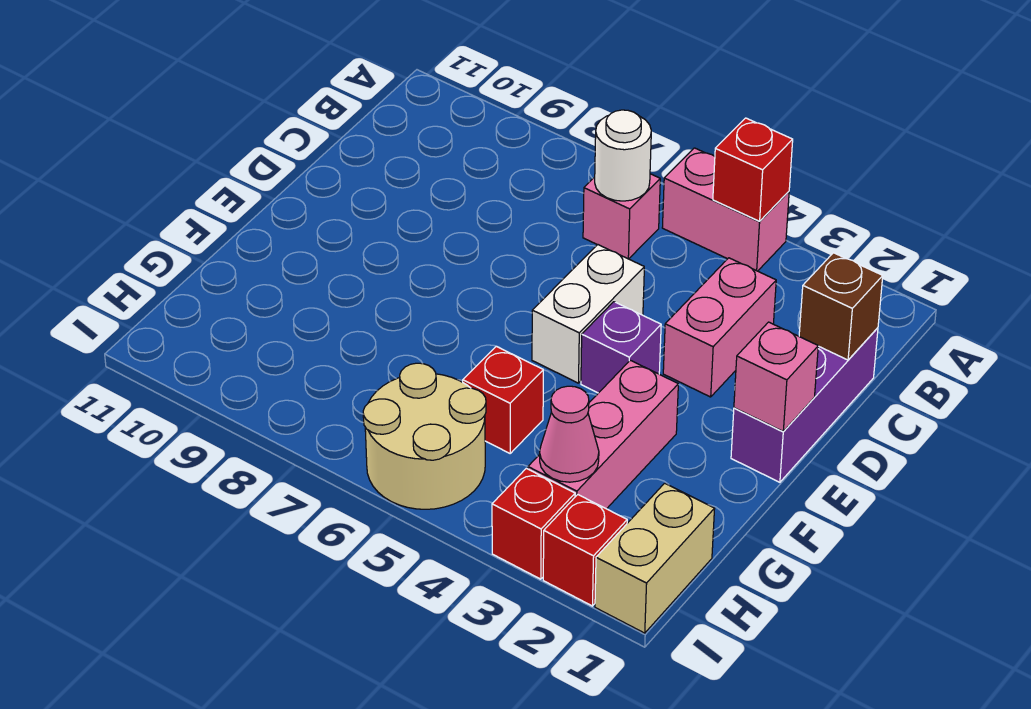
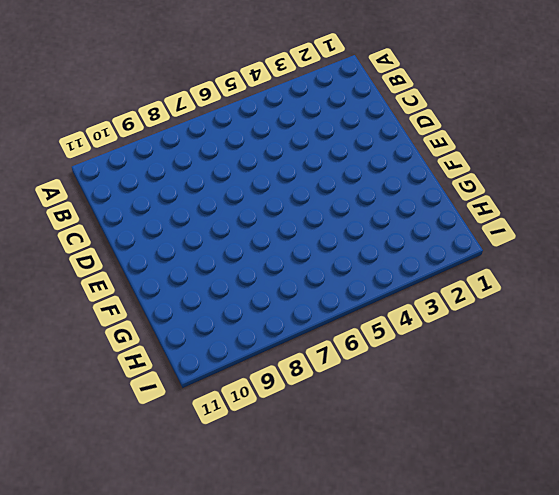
none -> pink 1x2 brick [662,148,789,271]
none -> pink 1x1 brick [583,174,660,259]
none -> purple 1x3 brick [731,328,878,482]

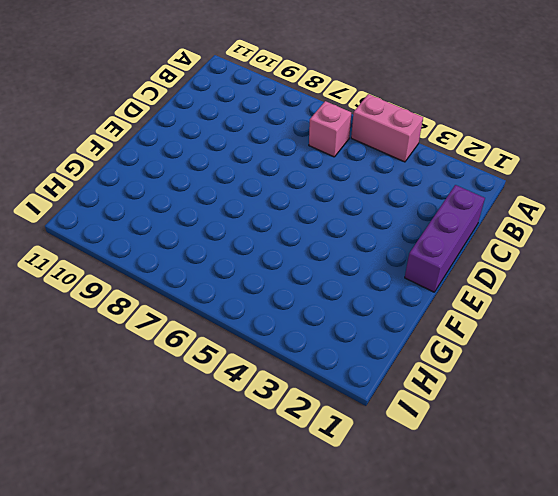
none -> pink 1x2 brick [663,258,776,397]
none -> white 1x2 brick [532,245,644,383]
none -> purple 1x1 brick [581,302,661,393]

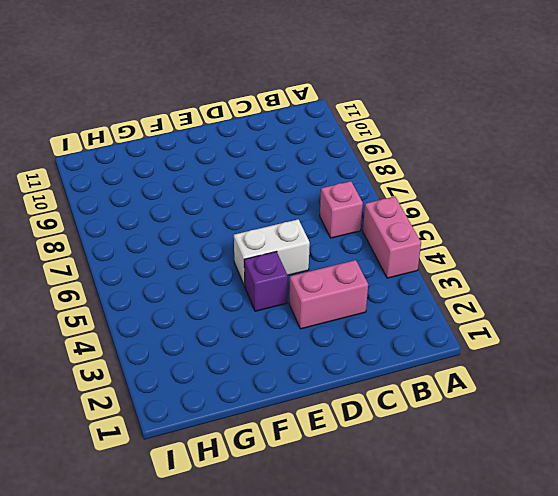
none -> purple 1x3 brick [731,328,878,482]
none -> pink 1x3 brick [528,360,678,509]
none -> red 1x1 brick [463,346,543,453]

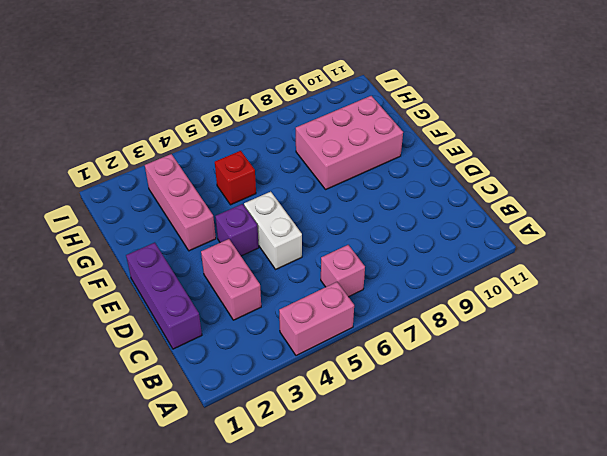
pink 2x3 brick [296,96,403,189] -> none
none -> tan 1x2 brick [595,483,715,633]
none -> tan 2x2 round brick [363,363,486,509]
none -> red 1x1 brick [543,495,627,606]

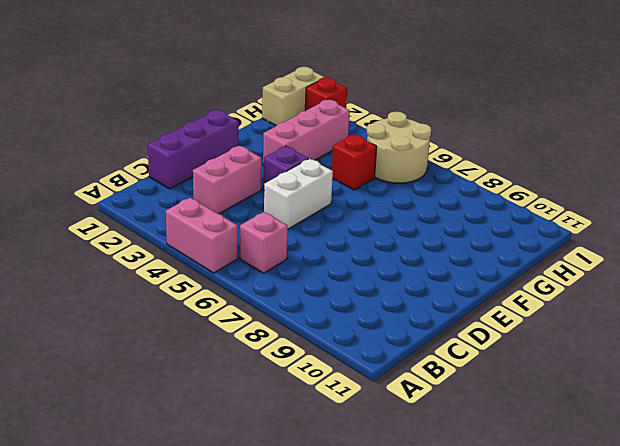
none -> red 1x1 brick [492,468,575,579]
none -> red 1x1 brick [713,118,793,221]
none -> white 1x1 round brick [595,110,651,201]

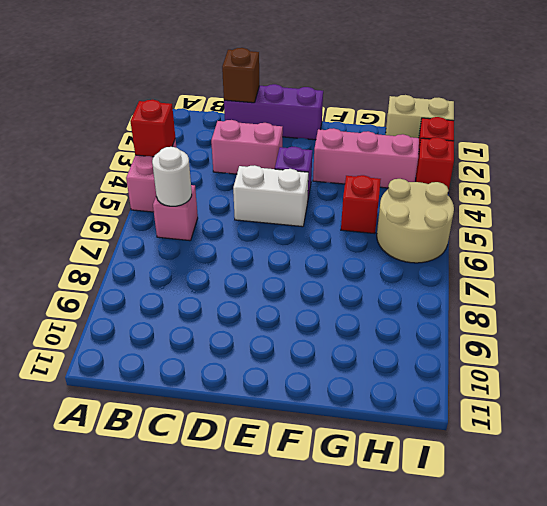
none -> pink 1x1 brick [734,322,818,432]
none -> pink 1x1 cone [540,386,599,482]

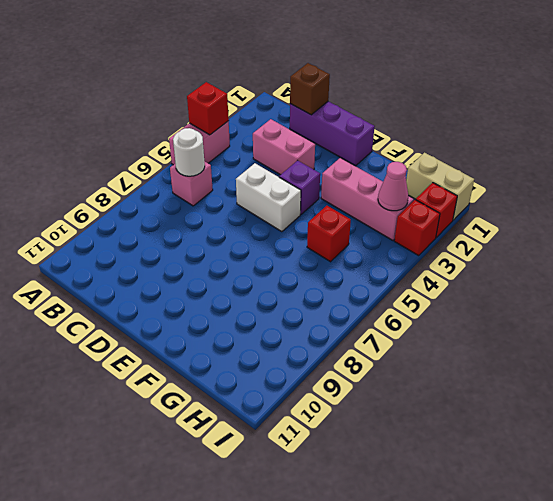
none -> tan 2x2 round brick [363,363,486,509]
none -> pink 1x1 brick [734,322,818,432]

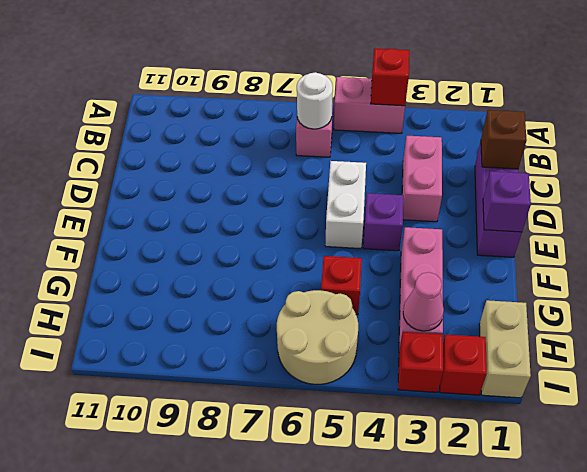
purple 1x1 brick [483,171,531,232] -> pink 1x1 brick [734,322,818,432]

